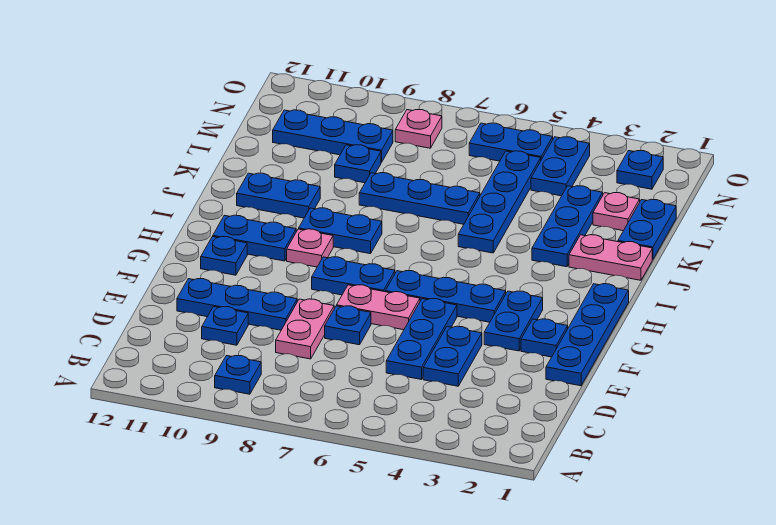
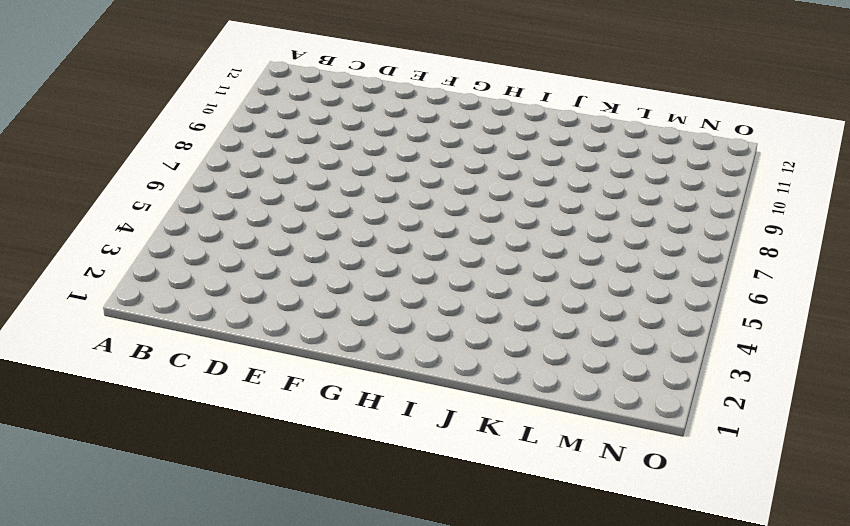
none -> blue 1x1 plate [215,356,261,394]
none -> blue 1x2 plate [423,326,482,386]
none -> blue 1x3 plate [386,299,457,379]
none -> pink 1x2 plate [276,299,334,359]

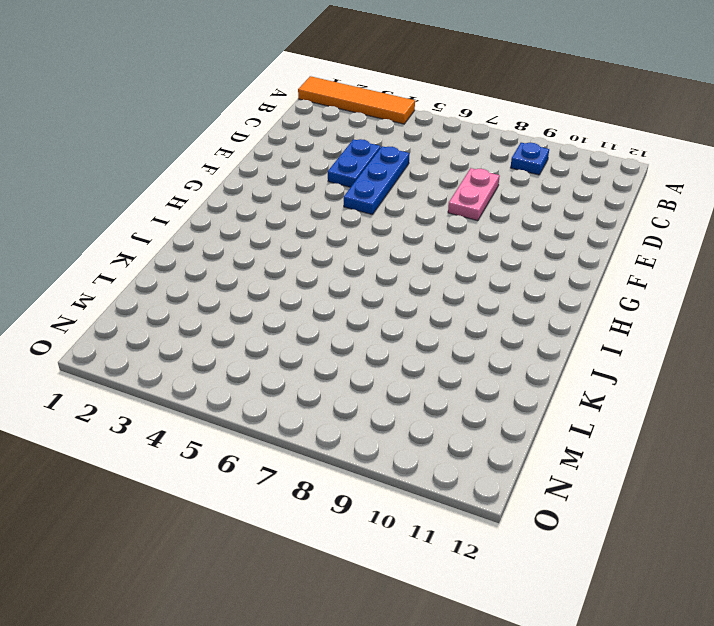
orange 1x4 tile [298,76,415,124] -> none
none -> blue 1x1 plate [202,307,248,345]
none -> blue 1x4 plate [546,284,629,386]
none -> blue 1x1 plate [325,306,371,345]
none -> blue 1x3 plate [177,279,297,330]

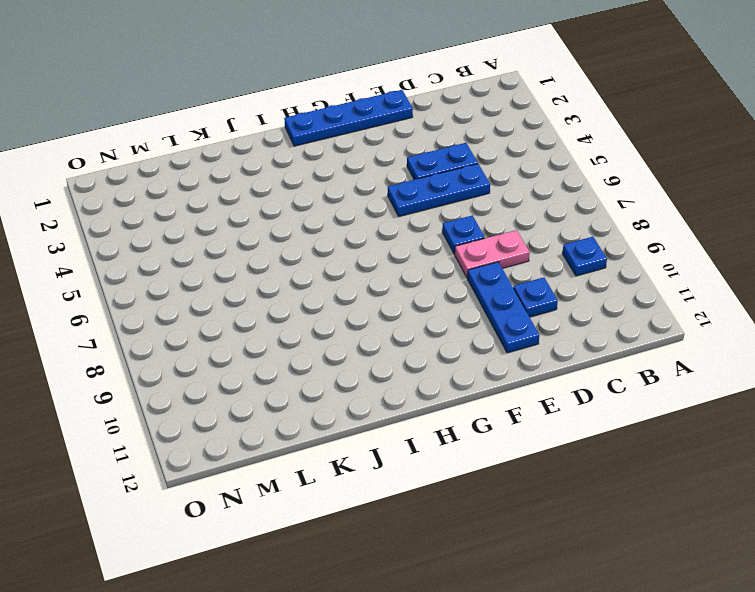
none -> blue 1x1 plate [521,319,568,357]
none -> blue 1x2 plate [484,291,543,351]
none -> pink 1x2 plate [337,285,420,330]
none -> blue 1x3 plate [385,271,506,322]

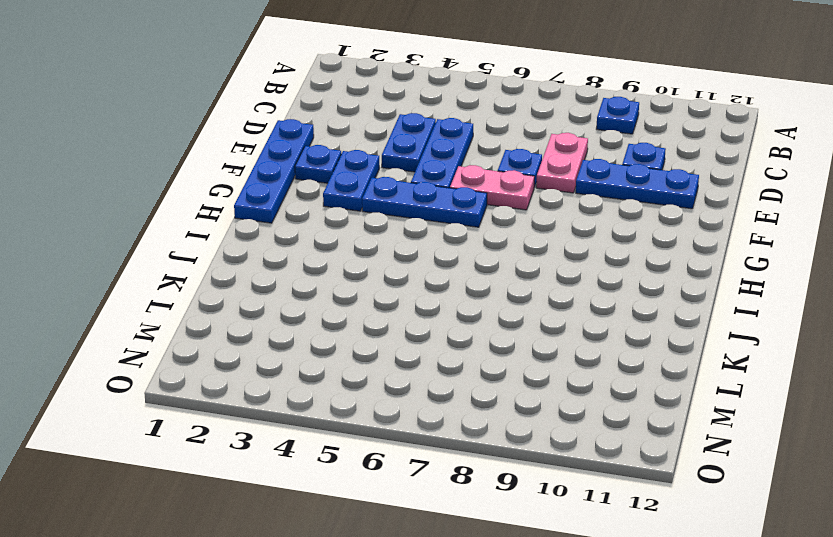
none -> blue 1x2 plate [312,257,395,295]
none -> blue 1x1 plate [201,237,247,275]
none -> pink 1x1 plate [287,229,333,267]
none -> blue 1x2 plate [213,215,296,261]

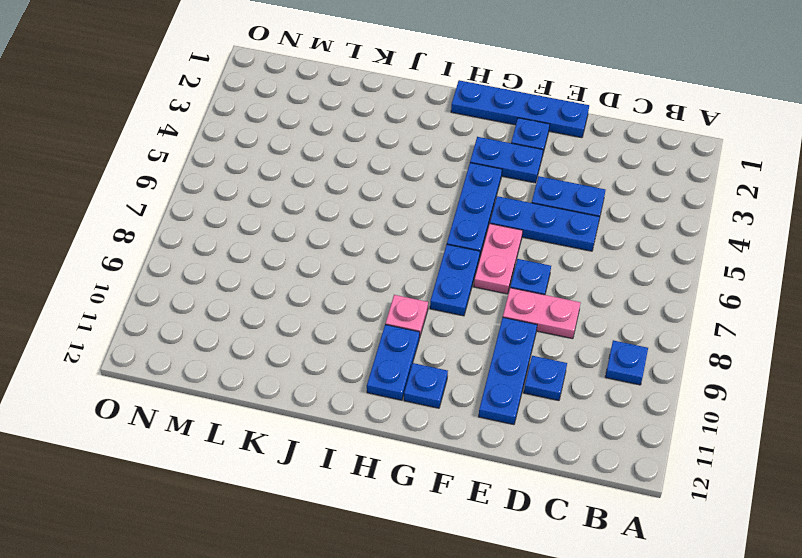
none -> blue 1x2 plate [299,208,382,254]
none -> pink 1x2 plate [569,235,652,280]
none -> blue 1x3 plate [532,186,603,267]
none -> blue 1x4 plate [458,151,541,253]

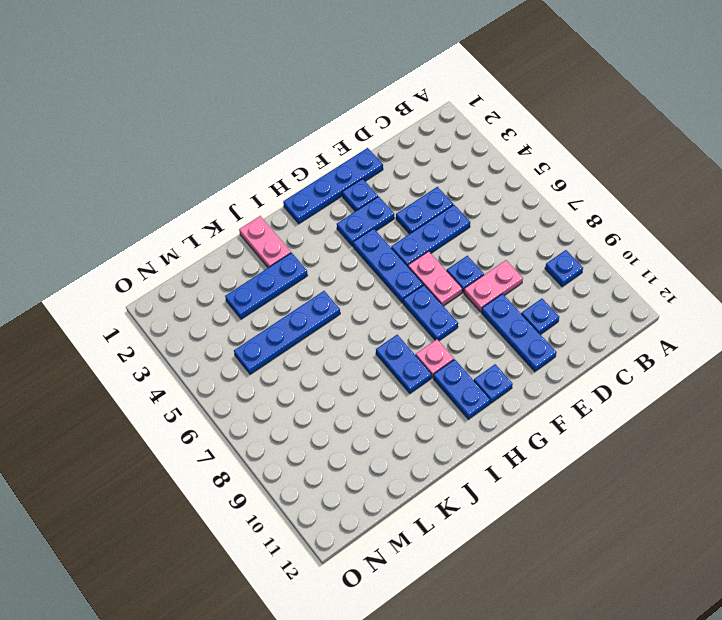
none -> blue 1x2 plate [237,173,320,218]
none -> blue 1x2 plate [618,199,676,259]
none -> blue 1x3 plate [359,173,480,224]
none -> pink 1x1 plate [593,193,640,231]

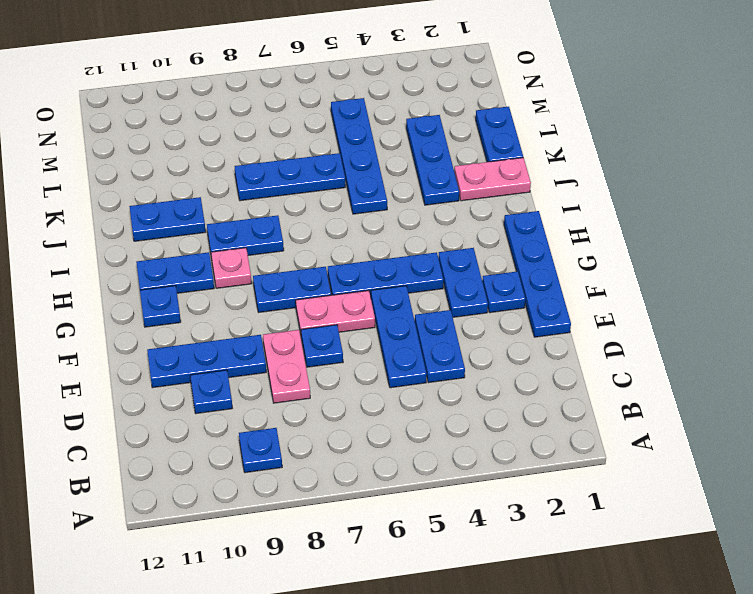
none -> pink 1x1 plate [593,193,640,231]
none -> blue 1x1 plate [335,145,381,183]
none -> blue 1x2 plate [531,137,590,196]
none -> blue 1x3 plate [273,110,393,163]

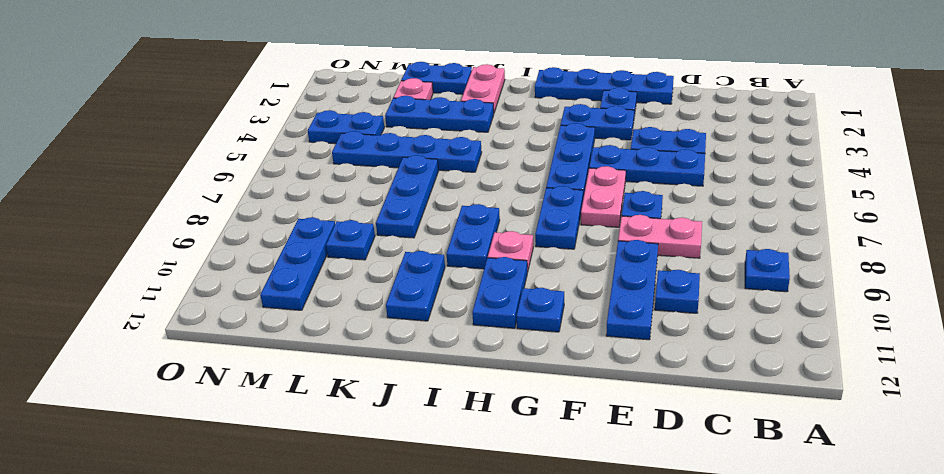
none -> blue 1x1 plate [617,151,663,189]
none -> blue 1x2 plate [469,123,553,161]
none -> pink 1x1 plate [395,110,442,148]

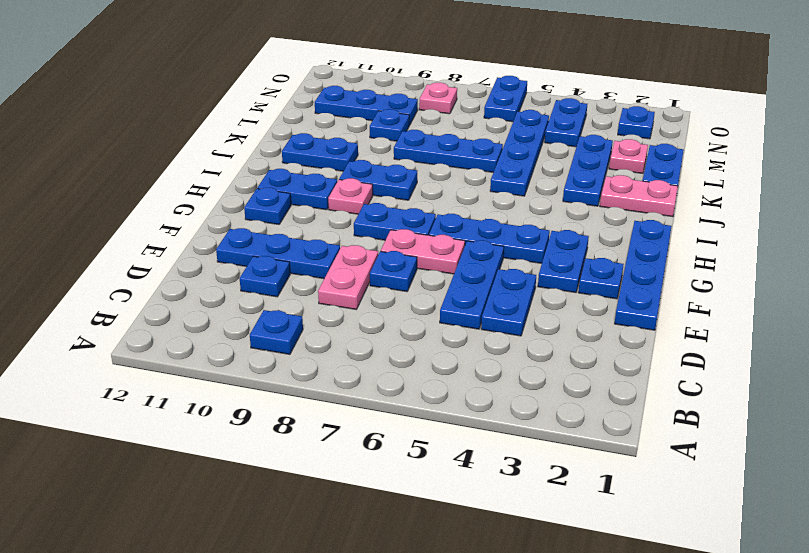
blue 1x2 plate [484,76,527,122] -> blue 1x2 plate turned to [469,123,553,161]

